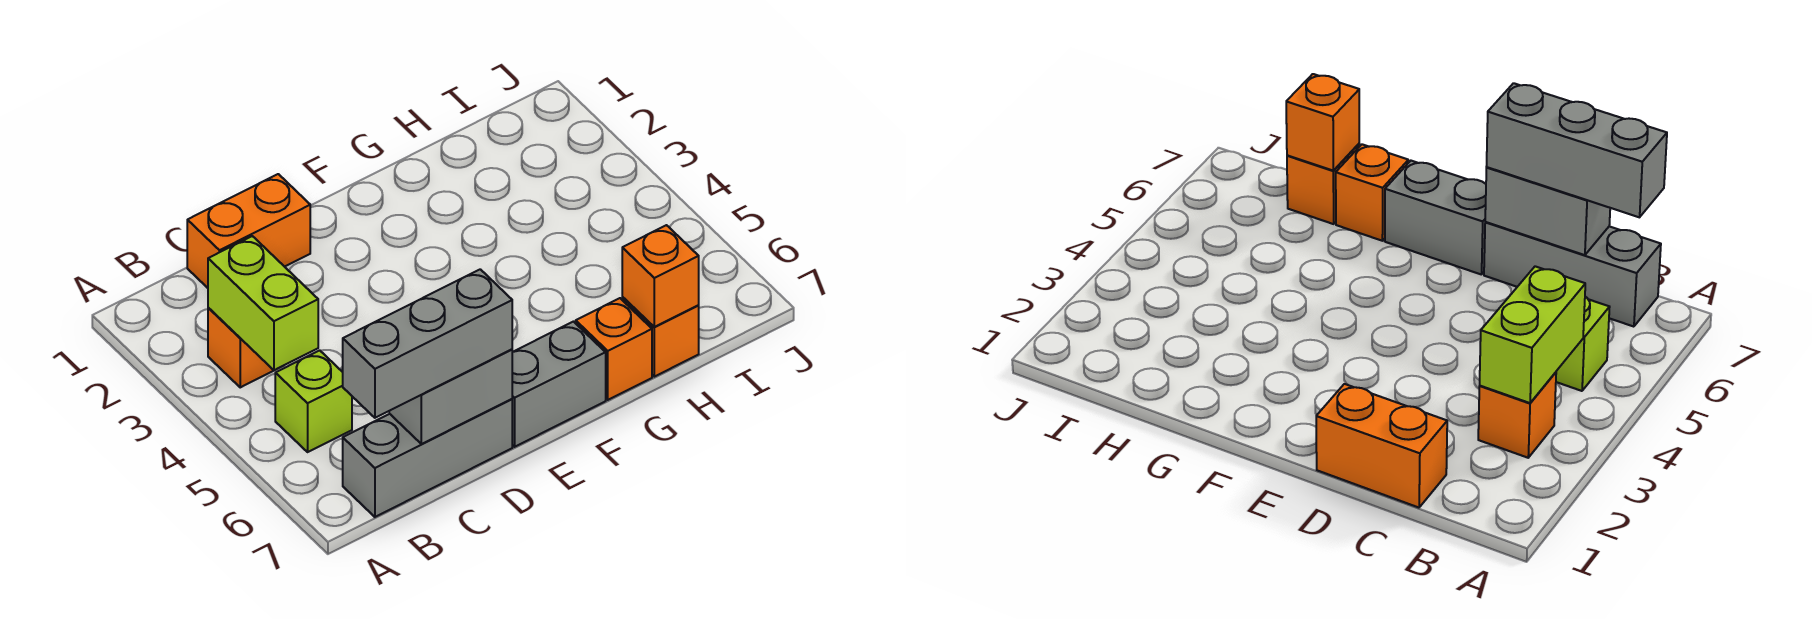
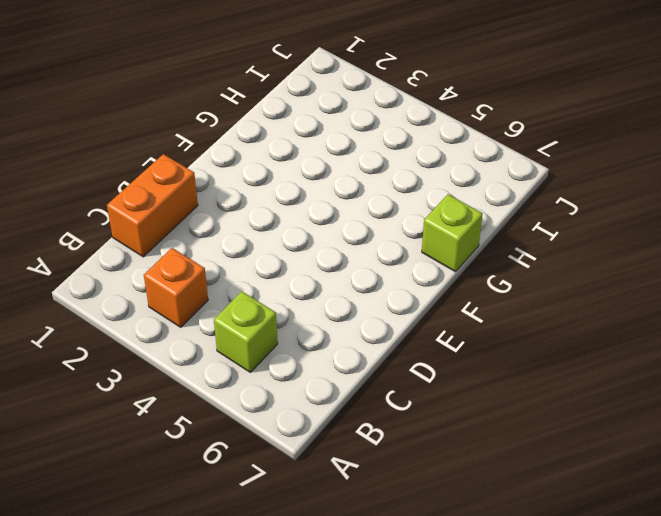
lime 1x1 brick [422,194,483,272] -> orange 1x1 brick [576,298,652,400]
none -> grey 1x3 brick [343,399,512,517]
none -> grey 1x2 brick [512,322,606,447]

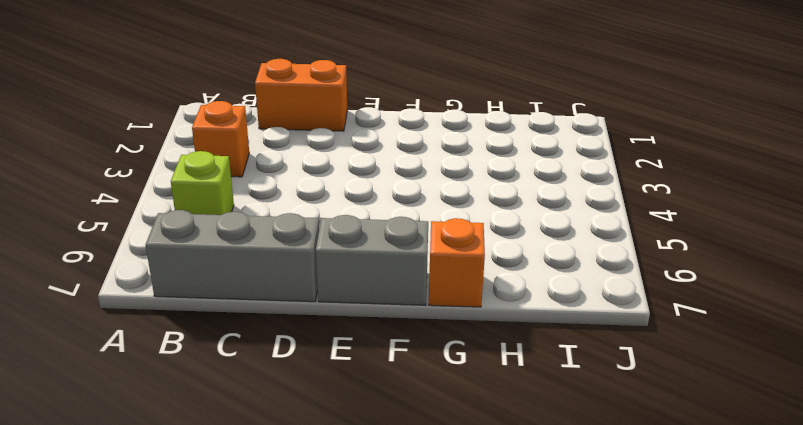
none -> orange 1x1 brick [622,297,699,377]
none -> lime 1x2 brick [208,236,318,370]

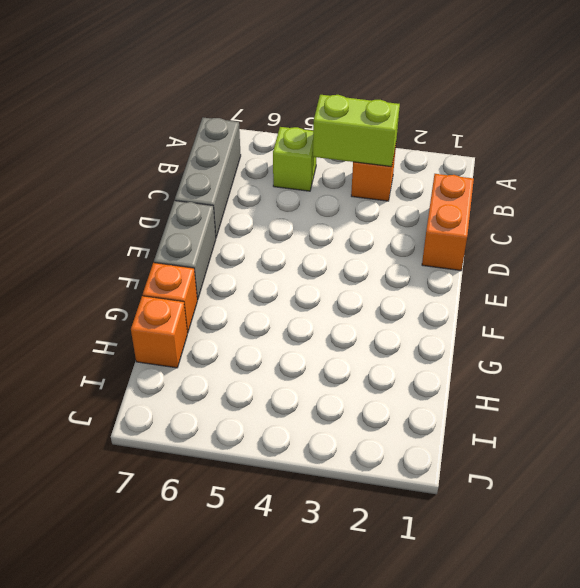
none -> grey 1x2 brick [389,349,512,444]
none -> orange 1x1 brick [622,225,699,327]

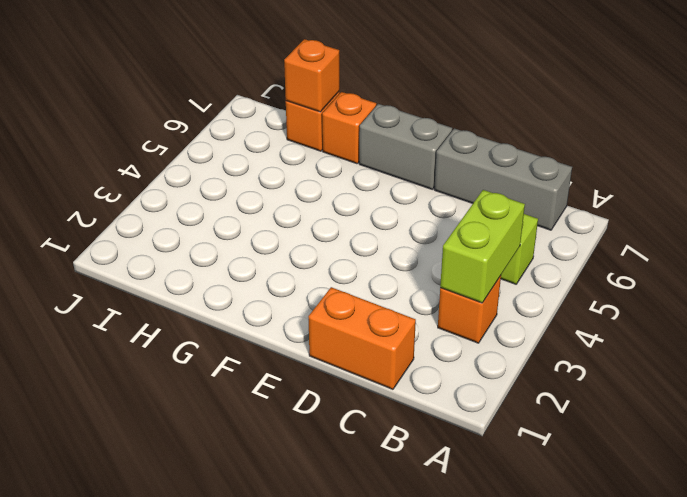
none -> grey 1x2 brick [389,349,512,444]
none -> grey 1x3 brick [343,269,512,418]

